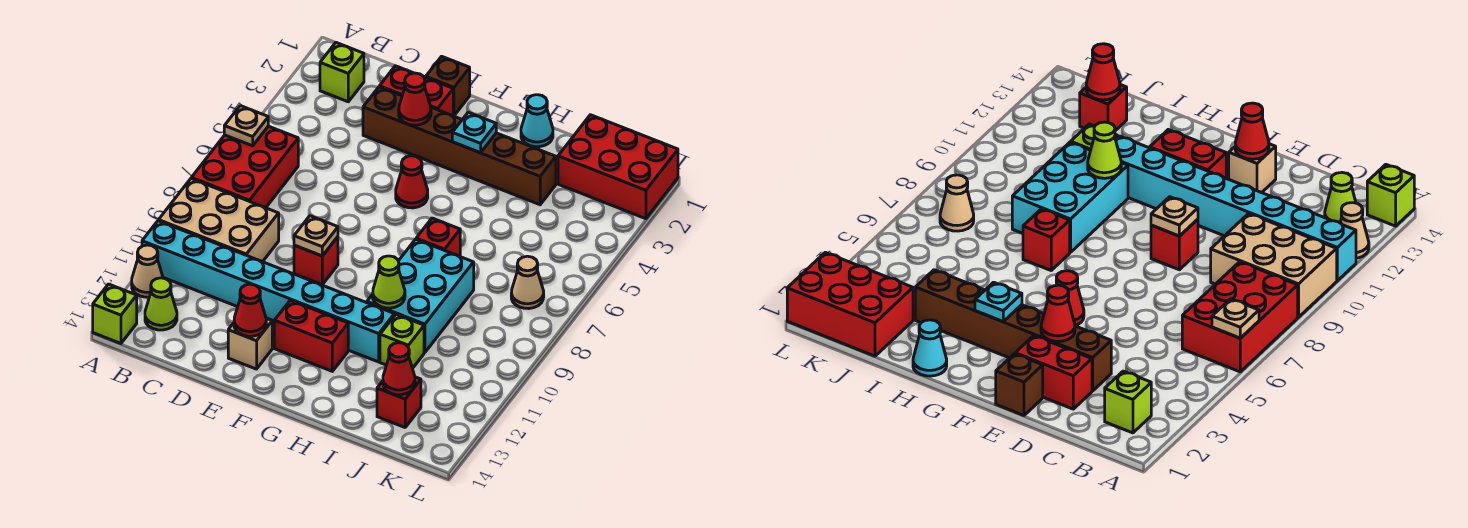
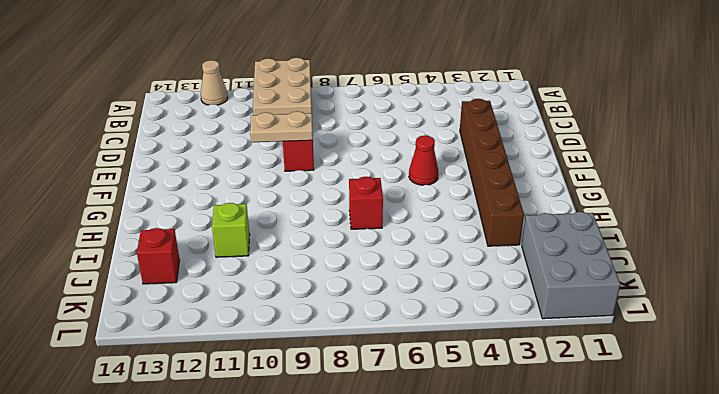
tan 1x2 plate [250,111,313,142] -> tan 1x1 plate [294,216,338,256]
grey 2x3 brick [522,212,620,319] -> red 2x3 brick [558,115,678,219]
none -> red 2x3 brick [192,126,298,208]
none -> cyan 1x8 brick [142,221,394,362]
none -> lime 1x1 brick [93,284,137,343]

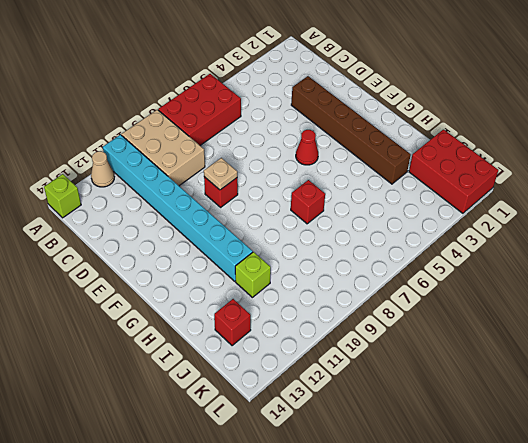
none -> lime 1x1 brick [320,43,364,102]
none -> lime 1x1 cone [145,278,177,330]
none -> red 1x2 brick [380,66,453,116]

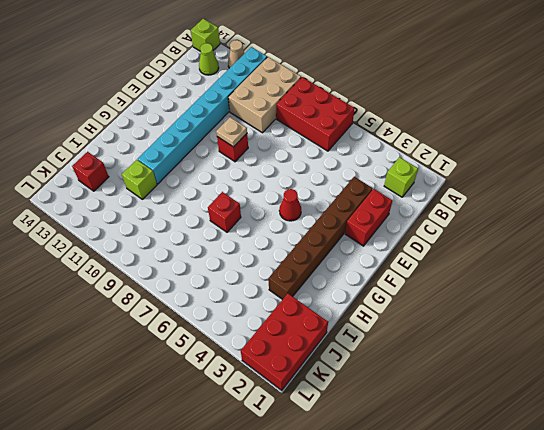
none -> brown 1x1 brick [426,56,470,116]
none -> tan 1x1 brick [228,319,272,369]
none -> red 1x2 brick [274,300,348,371]

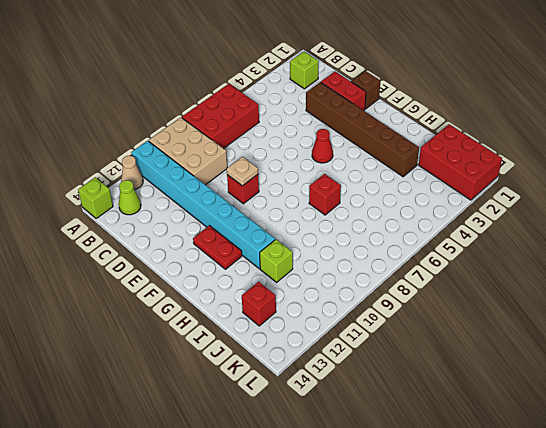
red 1x2 plate [193,226,242,269] -> red 1x2 brick [274,300,348,371]
none -> tan 1x1 brick [228,319,272,369]
none -> cyan 1x1 cone [521,95,553,147]
none -> cyan 2x3 brick [367,239,474,353]

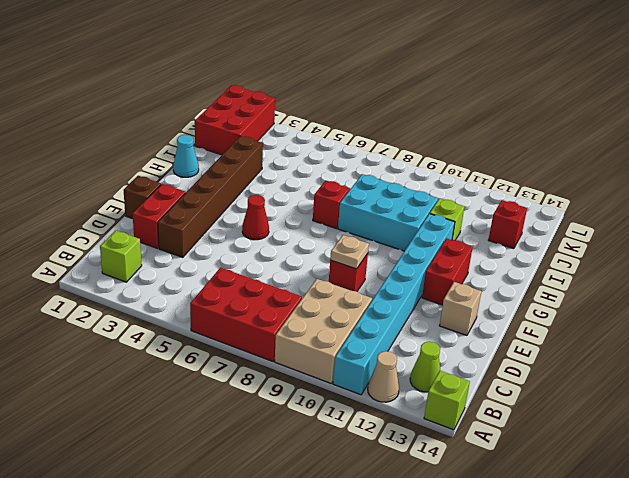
none -> tan 1x1 cone [511,256,544,309]
none -> tan 1x1 plate [224,106,268,146]
none -> red 1x1 cone [399,73,431,125]

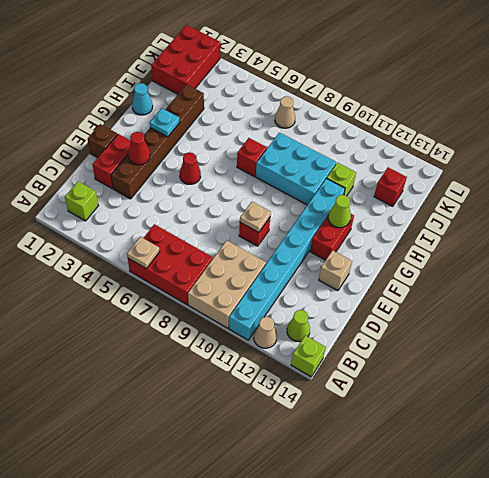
lime 1x1 cone [328,195,351,228] -> lime 1x1 cone moved to [373,256,405,308]
none -> red 1x1 cone [234,284,266,336]
none -> red 1x1 cone [383,343,415,395]

